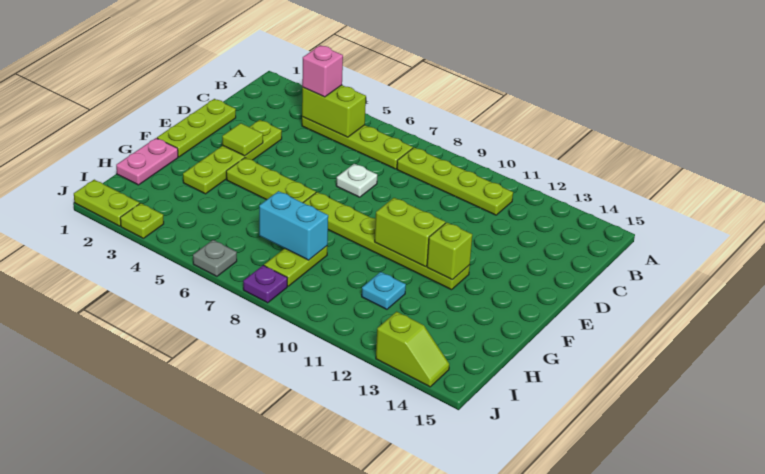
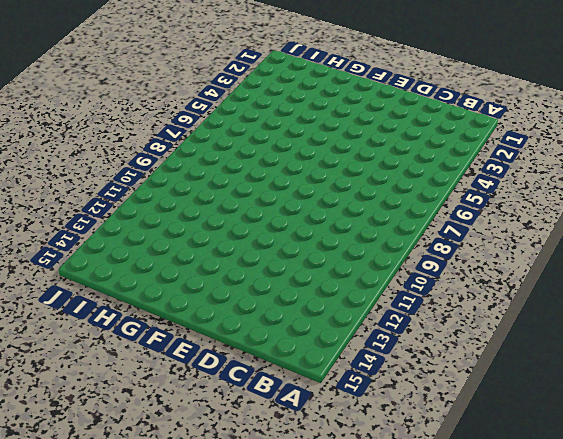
none -> lime 1x4 plate [302,117,413,169]
none -> lime 1x4 plate [397,148,513,215]
none -> lime 1x3 plate [157,99,236,157]

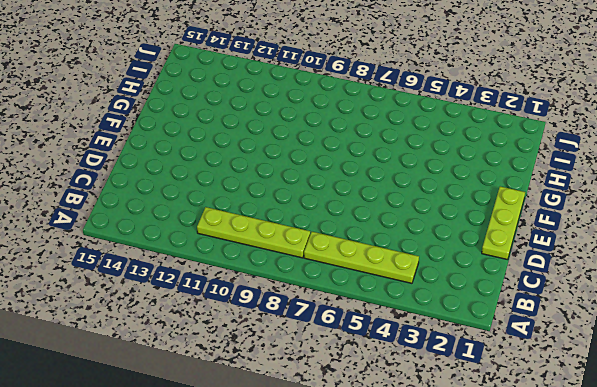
none -> lime 1x4 plate [183,120,282,194]
none -> white 1x1 plate [336,164,377,197]
none -> lime 1x3 plate [226,158,316,203]

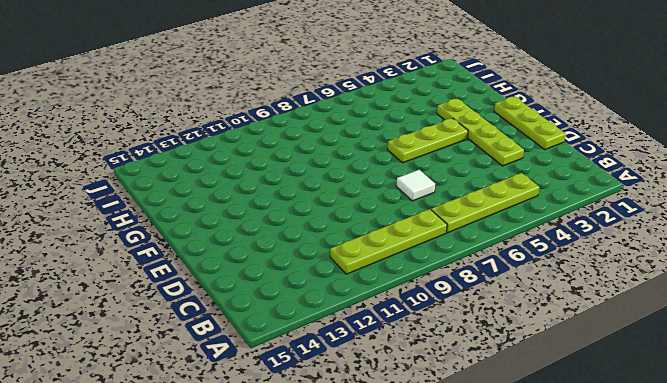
white 1x1 tile [396,170,435,201] -> white 1x1 plate [336,164,377,197]
none -> lime 1x6 plate [303,192,470,290]
none -> pink 1x2 plate [116,138,178,185]
none -> lime 1x2 plate [264,246,327,286]

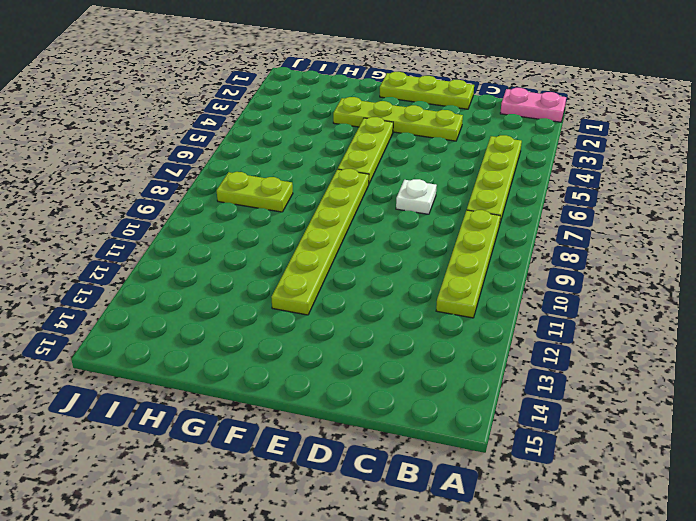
pink 1x2 plate [500,88,566,122] -> pink 1x2 plate moved to [116,138,178,185]
none -> cyan 1x1 plate [362,272,406,309]
none -> lime 1x2 plate [74,180,140,226]
none -> lime 1x1 plate [120,203,164,238]

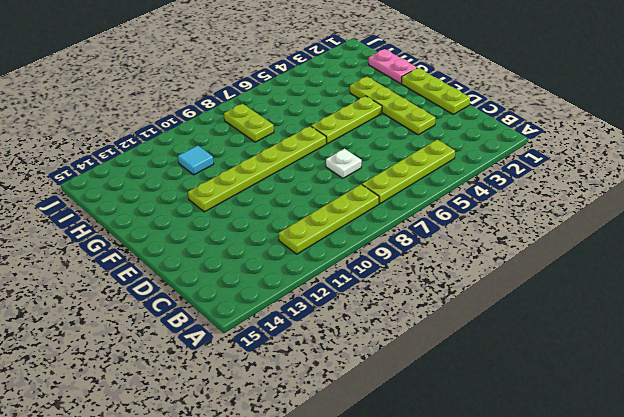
cyan 1x1 tile [178,146,214,175] -> cyan 1x1 plate [362,272,406,309]
none -> lime 1x2 plate [74,180,140,226]
none -> lime 1x1 plate [120,203,164,238]
none -> grey 1x1 plate [193,240,237,276]

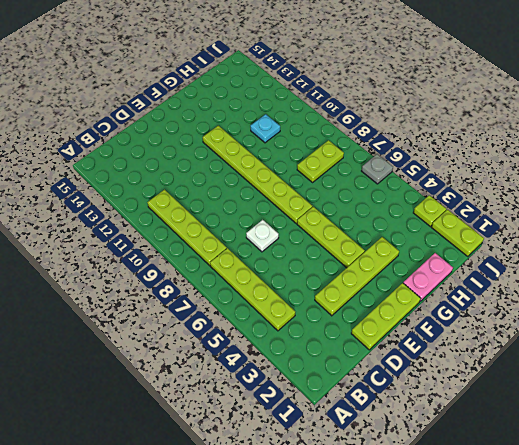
none -> purple 1x1 plate [243,265,287,303]
none -> lime 1x2 slope [376,312,449,387]
none -> lime 1x2 brick [302,85,366,137]

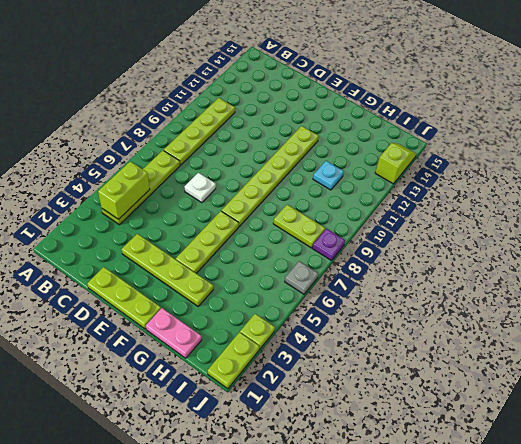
none -> lime 1x1 tile [222,123,263,156]
none -> lime 1x2 brick [375,198,445,267]
none -> lime 1x1 brick [427,222,472,280]

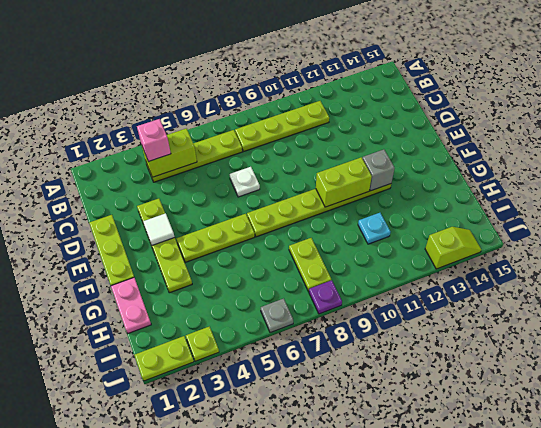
white 1x1 tile [143,213,175,245] -> lime 1x1 tile [222,123,263,156]
grey 1x1 brick [362,149,395,191] -> lime 1x1 brick [427,222,472,280]
none -> cyan 1x2 brick [259,191,328,260]

